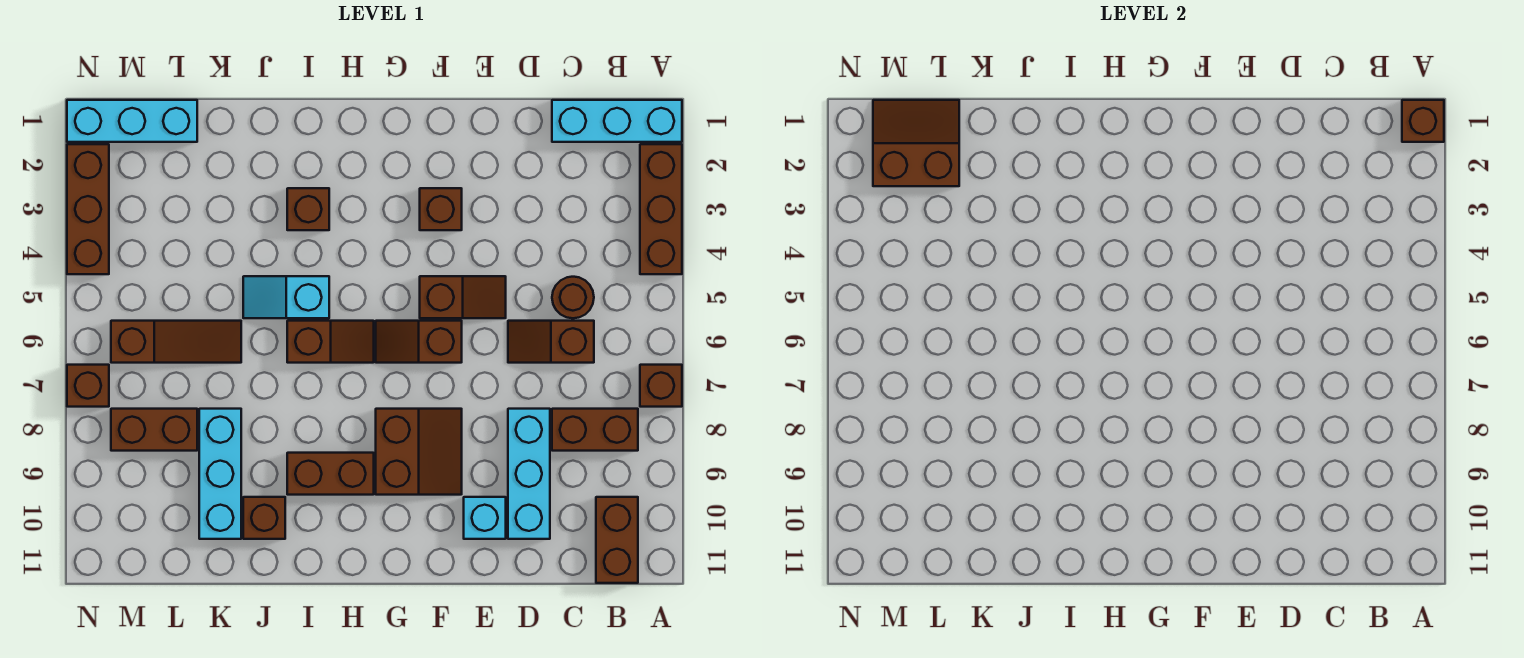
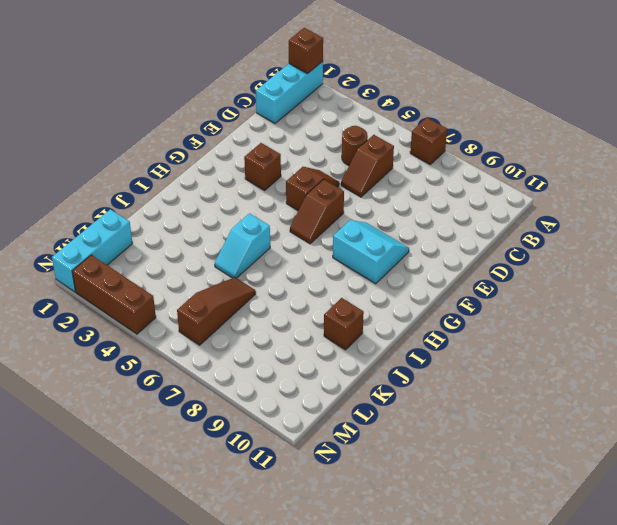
cyan 2x2 slope [333,220,409,284] -> brown 2x2 slope [376,409,462,495]
none -> brown 1x3 brick [640,144,682,274]
none -> brown 1x2 brick [552,409,638,451]
none -> brown 1x2 brick [596,497,638,583]

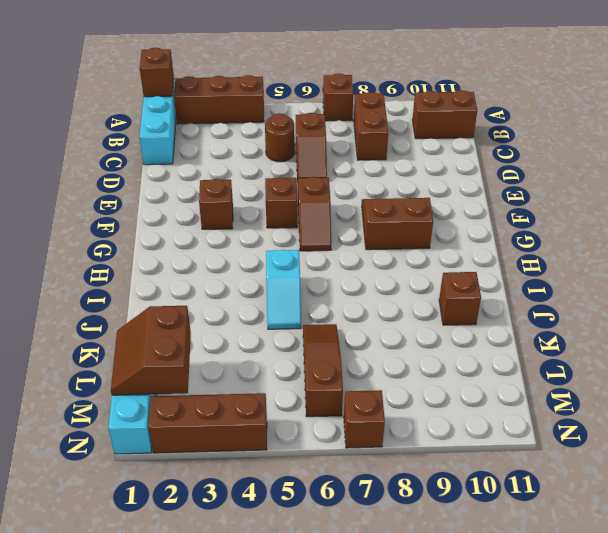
none -> cyan 1x3 brick [508,409,550,539]
none -> cyan 1x1 brick [464,497,506,539]
none -> brown 1x2 slope [287,321,374,363]

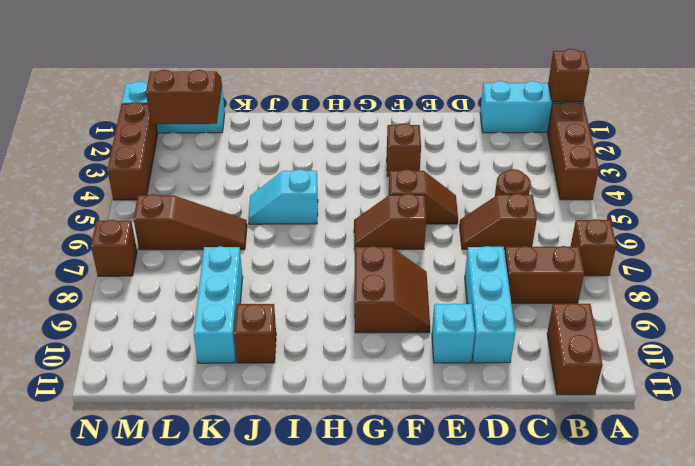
none -> brown 1x2 slope [287,321,374,363]
none -> brown 1x2 brick [287,453,374,495]
none -> brown 1x1 brick [287,188,329,230]

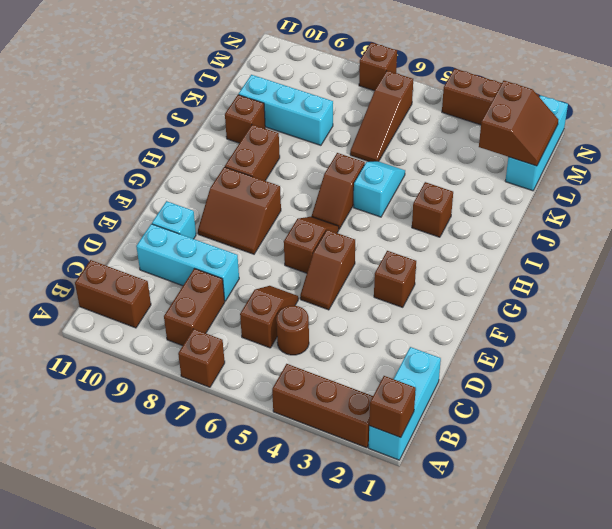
none -> brown 1x2 brick [111,409,197,451]

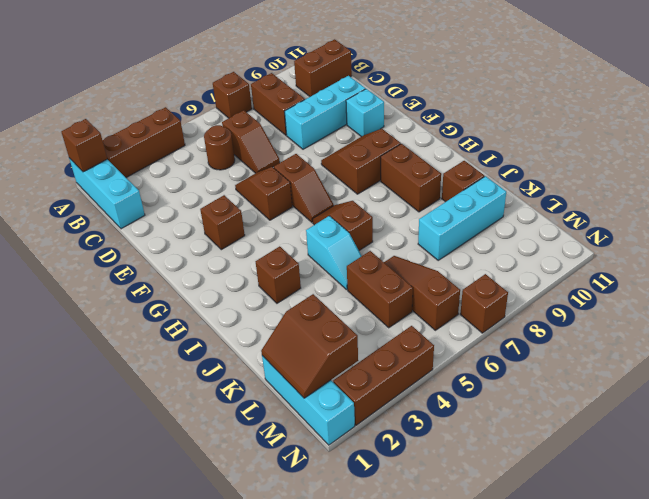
brown 1x2 brick [347,251,413,328] -> brown 1x2 brick moved to [111,409,197,451]

